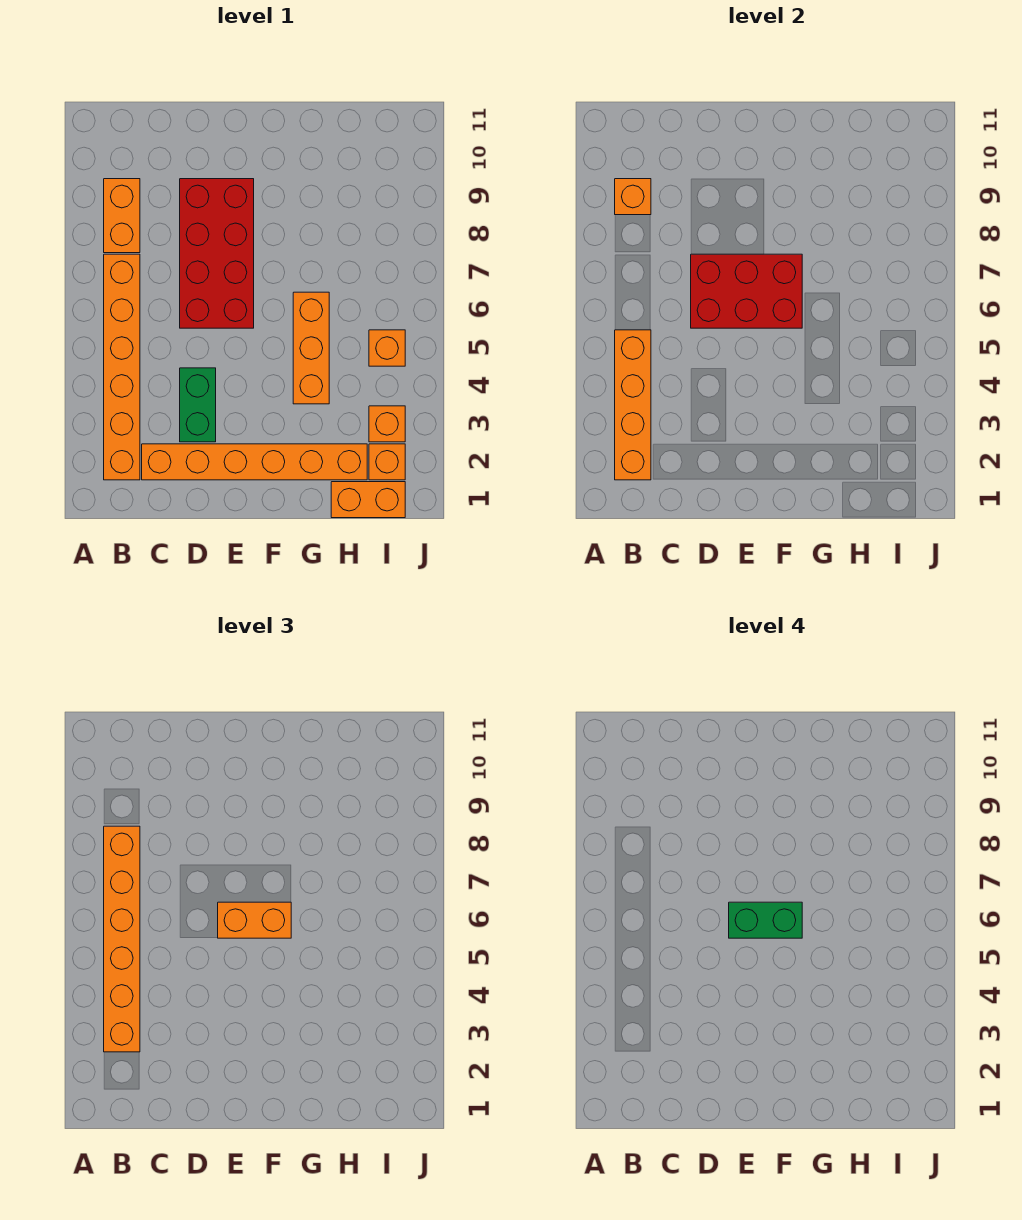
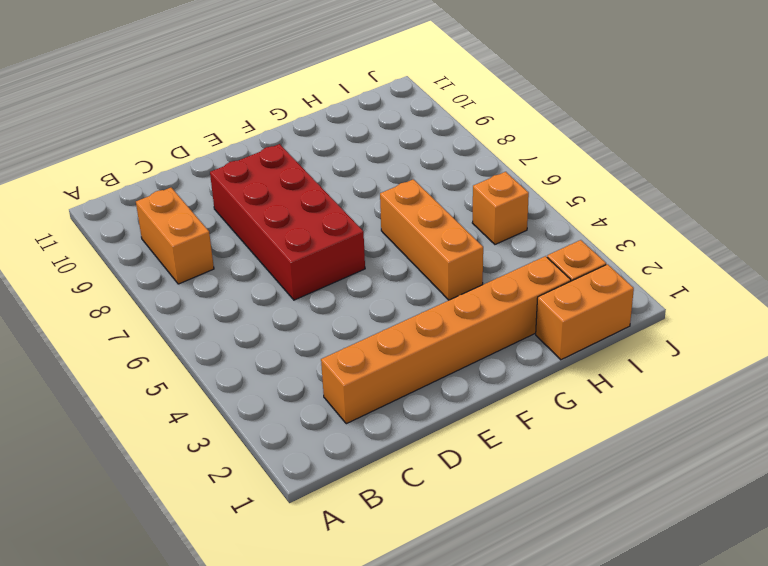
none -> orange 1x6 brick [104,254,140,480]
none -> green 1x2 brick [180,368,216,442]
none -> orange 1x1 brick [369,406,405,442]

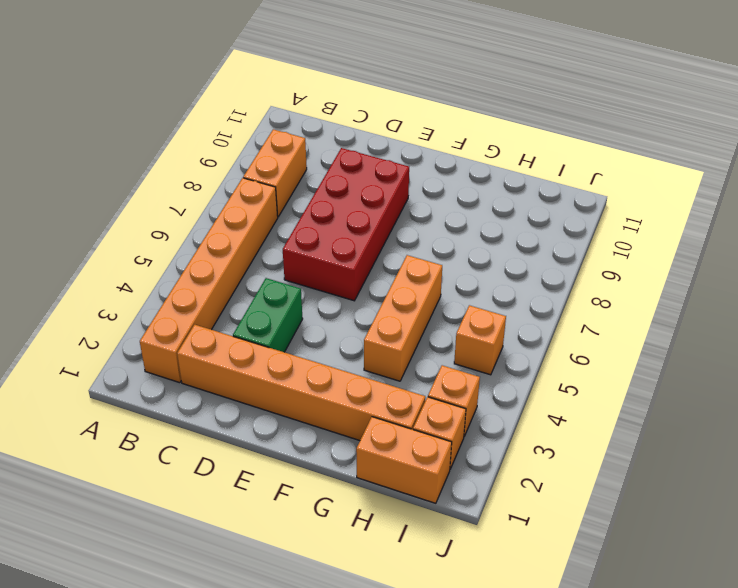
none -> orange 1x4 brick [615,330,651,480]
none -> orange 1x1 brick [615,179,651,215]
none -> red 2x3 brick [691,254,802,328]

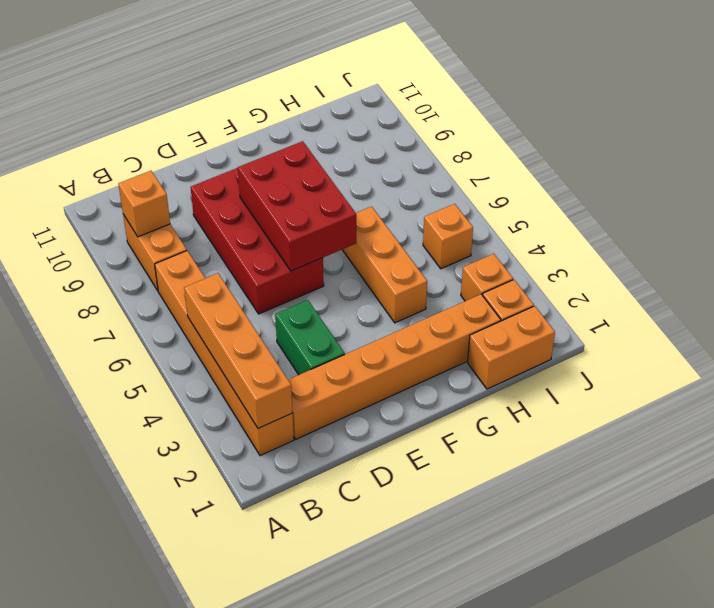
red 2x3 brick [238,141,356,271] -> red 2x3 brick turned to [691,254,802,328]
none -> orange 1x6 brick [104,826,140,1052]
none -> orange 1x2 brick [218,902,291,938]
none -> green 1x2 brick [729,902,802,938]

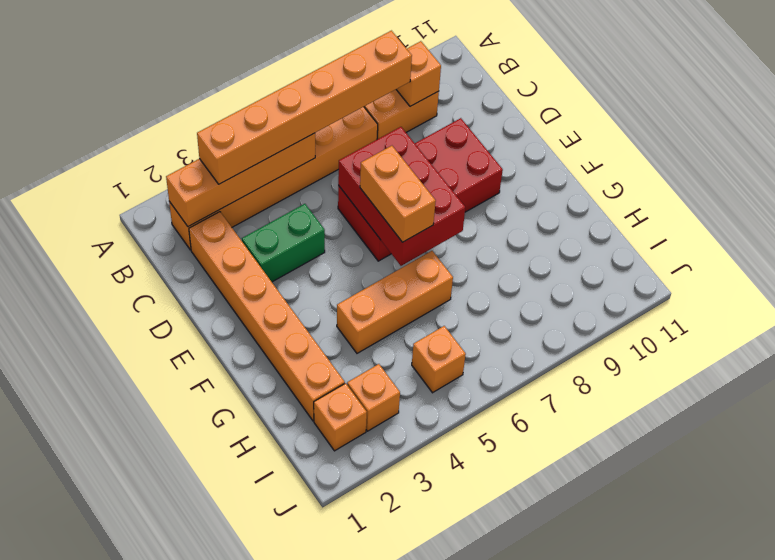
none -> orange 1x2 brick [331,482,405,518]
none -> green 1x2 brick [729,902,802,938]

